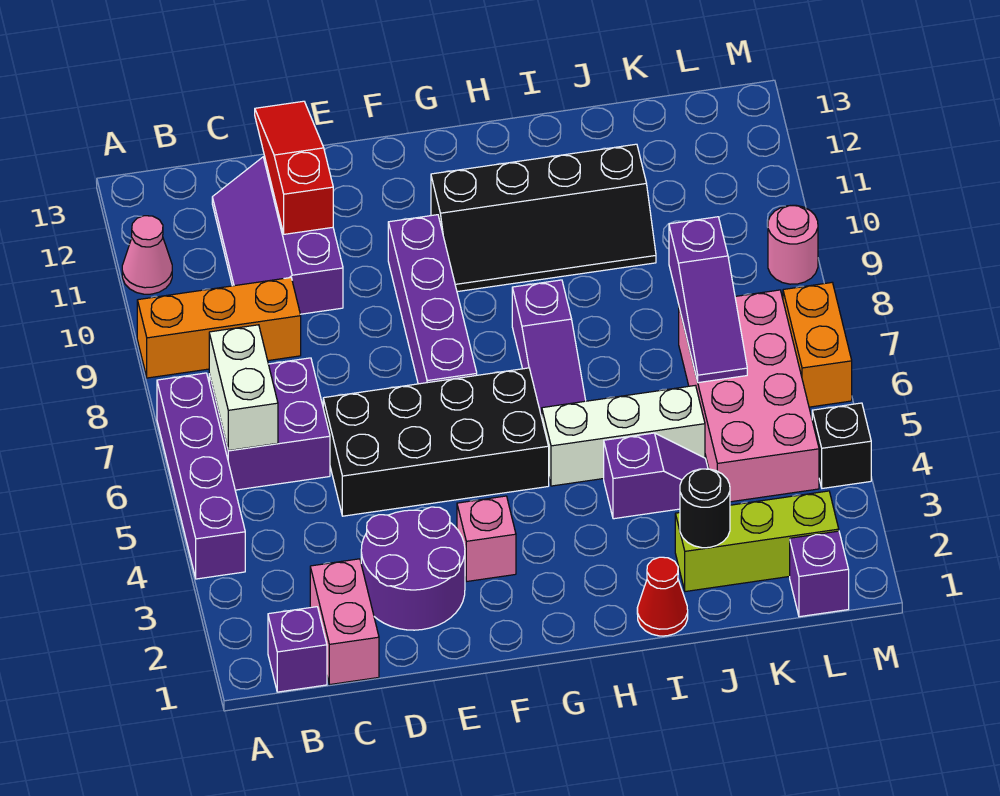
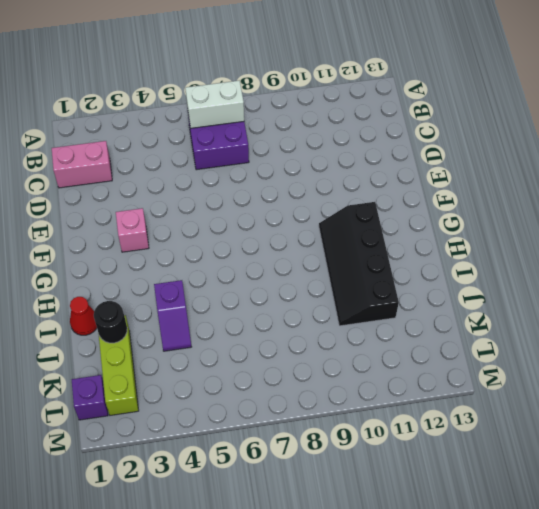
none -> purple 1x4 brick [157,373,245,579]
none -> orange 1x3 brick [137,278,301,378]
none -> pink 1x1 cone [122,216,172,294]

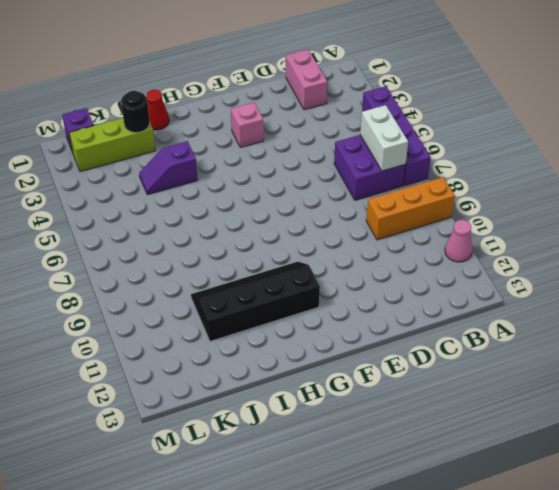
none -> purple 1x1 brick [268,607,327,692]
none -> purple 2x3 slope [212,156,343,314]
none -> purple 2x2 round brick [361,507,465,630]

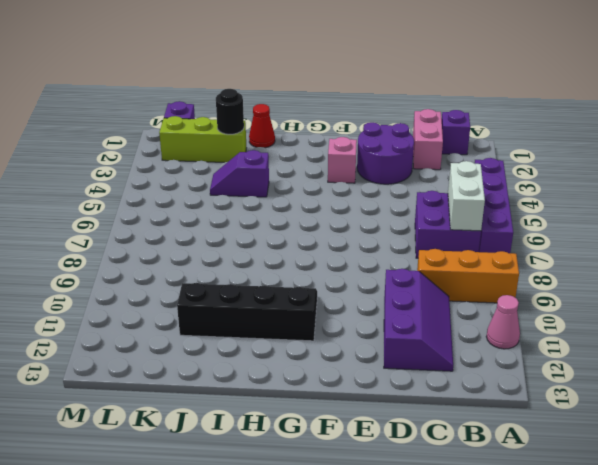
none -> black 2x4 brick [323,368,549,516]
none -> purple 1x4 brick [388,215,477,384]
none -> white 1x3 brick [542,385,705,486]

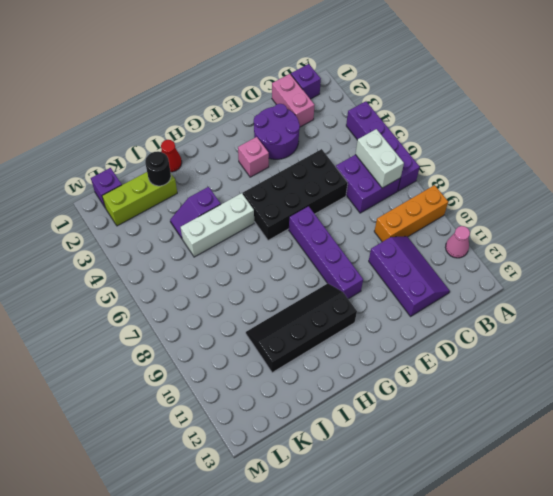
none -> purple 1x3 slope [512,280,586,417]
none -> pink 2x4 brick [679,290,819,502]
none -> black 1x1 brick [812,403,871,488]

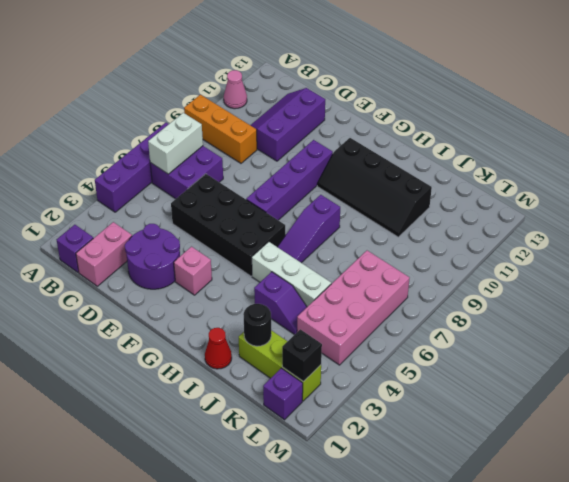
black 1x1 brick [282,329,322,382] -> black 1x1 brick moved to [812,403,871,488]
none -> orange 1x2 brick [783,283,852,407]
none -> pink 1x1 round brick [768,205,818,284]
none -> red 1x3 slope [255,101,333,234]

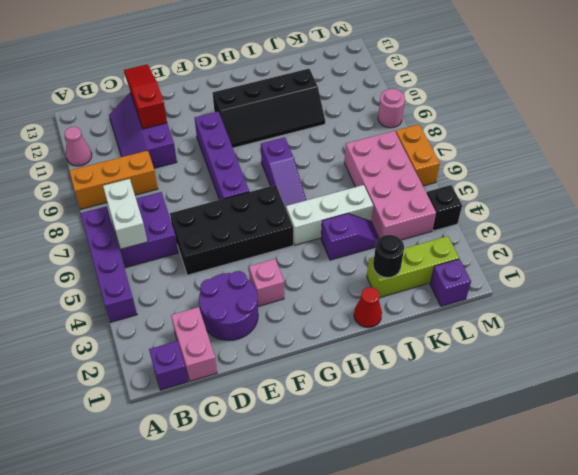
none -> purple 1x3 slope [669,217,747,383]

